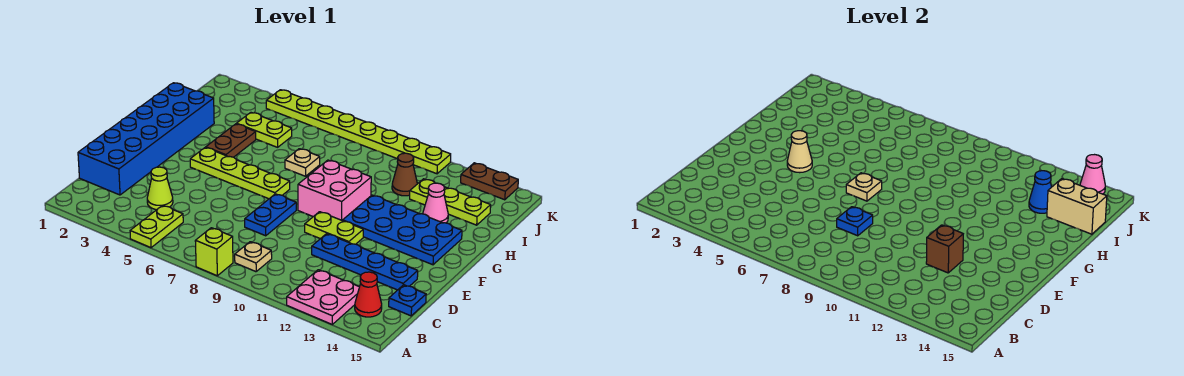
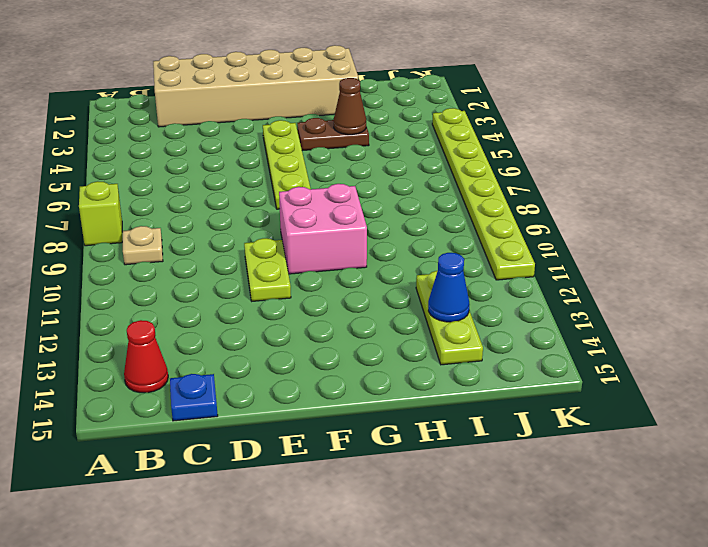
tan 2x6 brick [153,45,358,127] -> blue 2x6 brick [78,83,214,195]
brown 1x1 cone [334,78,366,135] -> brown 1x1 cone moved to [392,153,417,196]
none -> lime 1x2 plate [130,205,183,248]
none -> pink 2x2 plate [287,270,359,324]
none -> lime 1x1 cone [147,167,173,210]

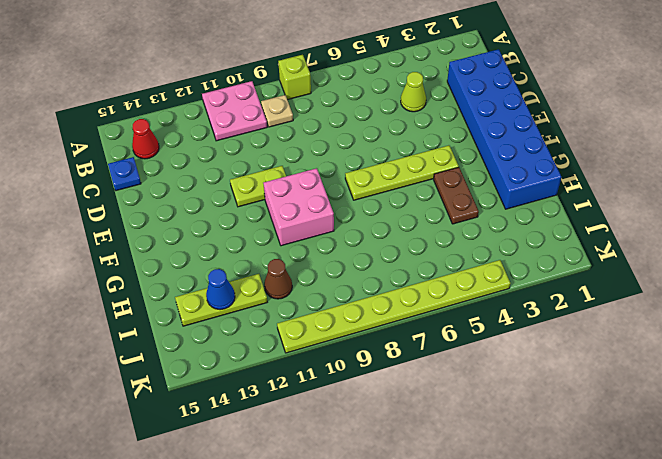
pink 2x2 plate [202,81,267,141] -> pink 2x2 plate moved to [287,270,359,324]
none -> lime 1x2 plate [130,205,183,248]
none -> blue 1x2 plate [245,194,296,236]
none -> blue 1x4 plate [312,234,418,290]

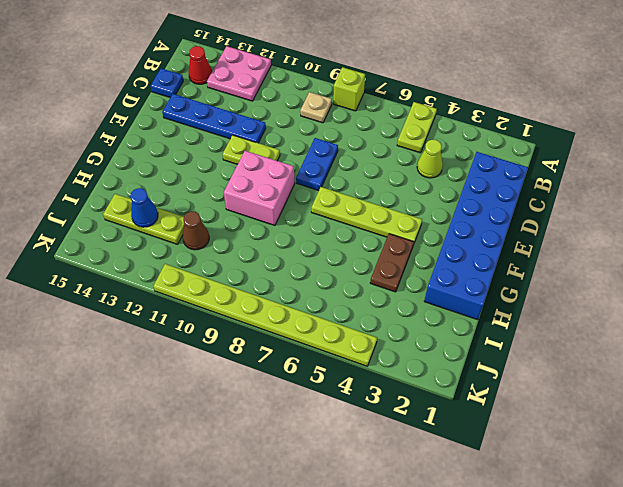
none -> blue 2x4 plate [343,195,462,265]
none -> tan 1x1 plate [285,149,320,176]
none -> pink 1x1 cone [423,183,448,223]

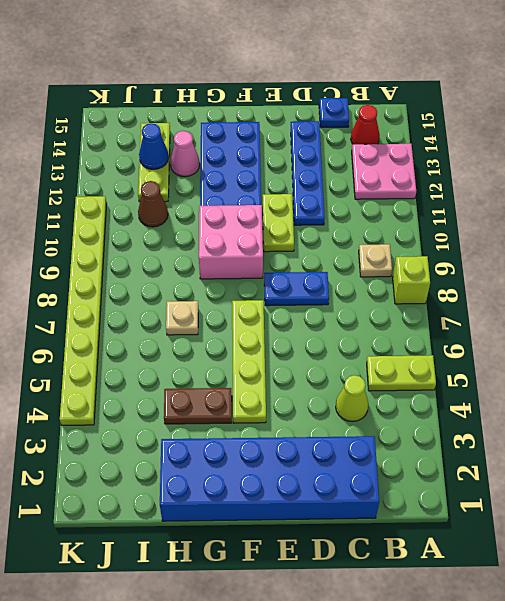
none -> lime 1x2 plate [237,113,292,147]
none -> brown 1x2 plate [461,163,518,200]
none -> blue 1x1 plate [837,207,873,236]

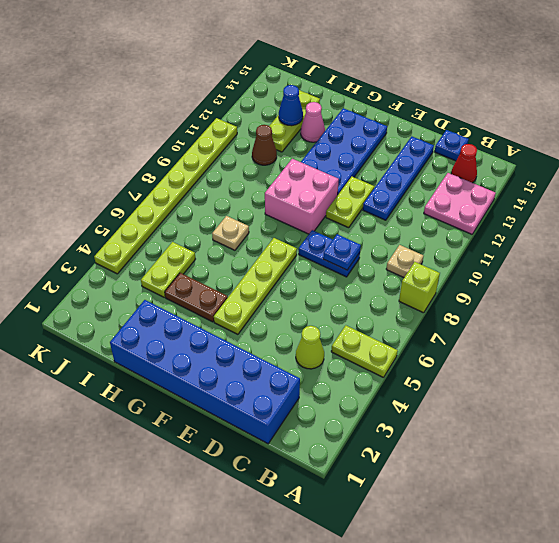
none -> brown 1x2 plate [461,163,518,200]
none -> brown 1x1 brick [926,225,963,273]
none -> tan 1x1 cone [787,131,812,173]

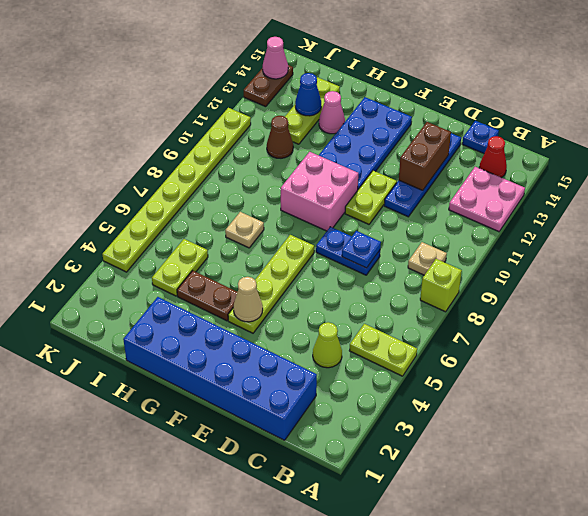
brown 1x2 brick [399,122,451,190] -> brown 1x1 brick [926,225,963,273]
none -> tan 1x1 plate [846,173,882,201]
none -> tan 1x2 brick [1047,179,1107,234]

